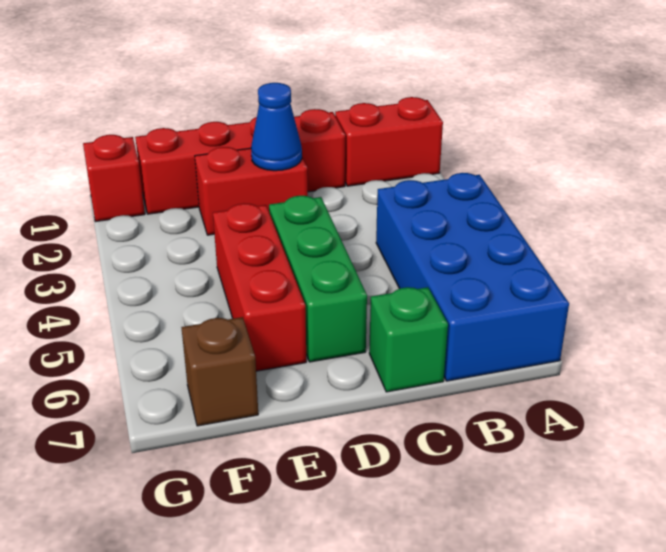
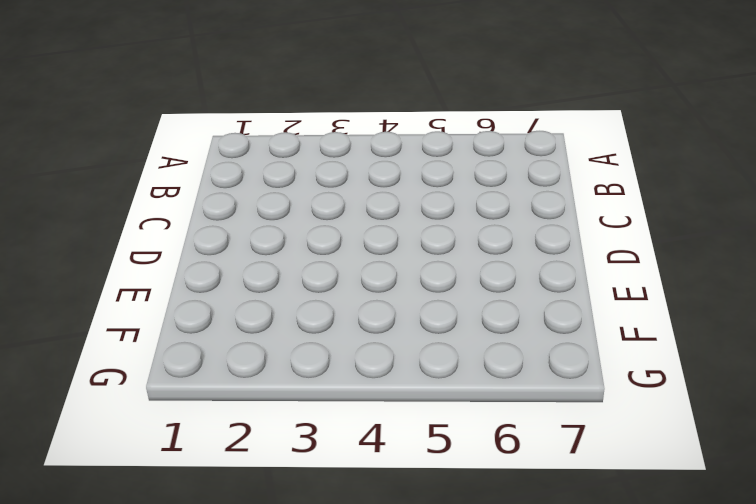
none -> red 1x2 brick [335,97,443,186]
none -> blue 2x4 brick [376,173,569,381]

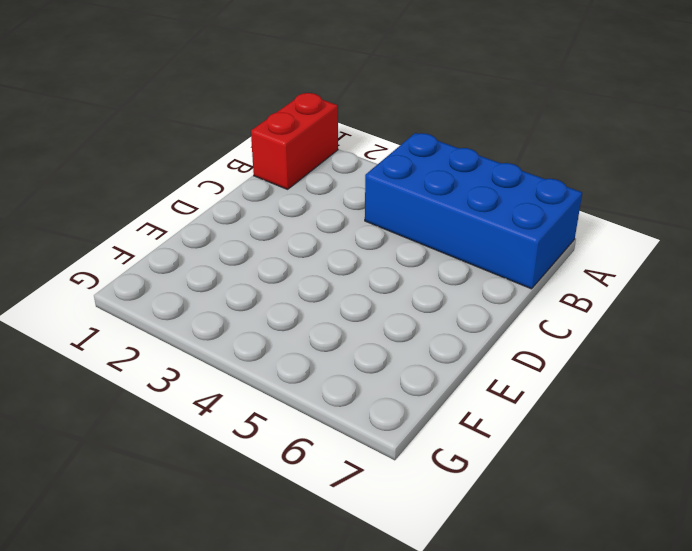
none -> red 1x4 brick [135,109,345,214]
none -> green 1x1 brick [369,287,448,392]

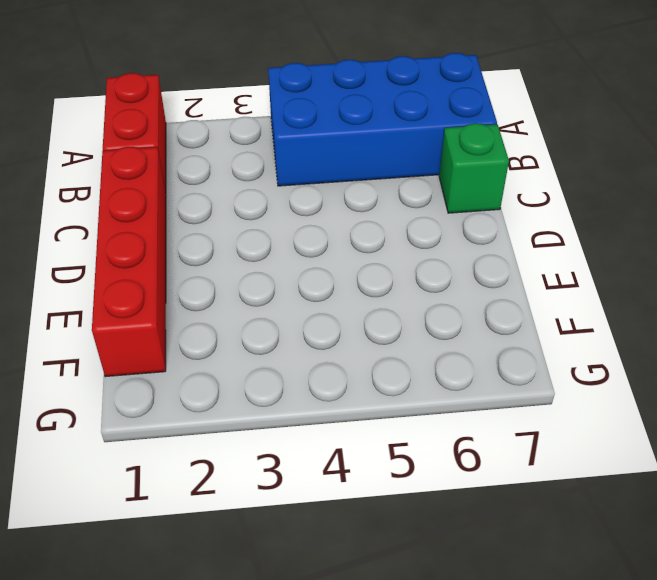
none -> red 1x2 brick [195,147,308,235]
none -> green 1x3 brick [269,196,367,362]

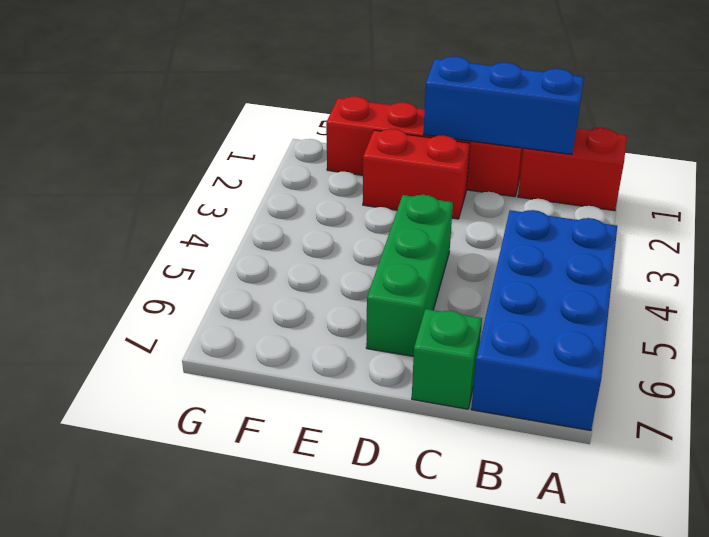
blue 1x3 brick [423,56,584,154] -> none
none -> red 1x3 brick [213,203,306,371]
none -> brown 1x1 brick [181,317,258,426]

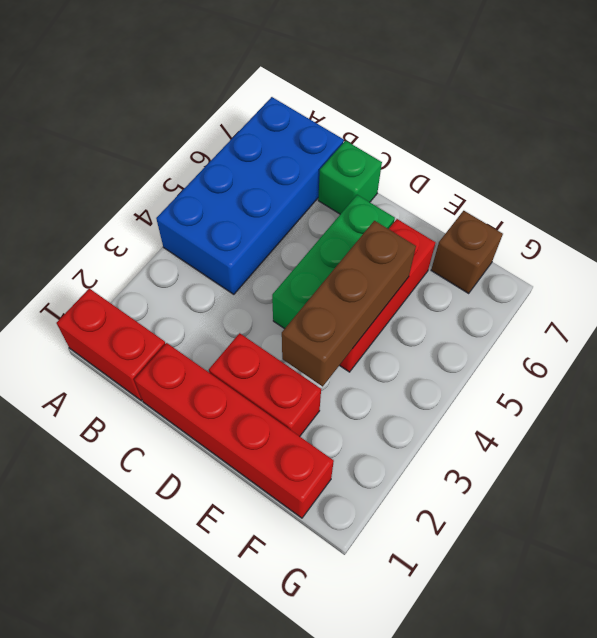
brown 1x3 brick [282,221,416,387] -> none
none -> red 1x1 brick [83,135,145,222]
none -> blue 1x1 cone [251,83,302,171]

